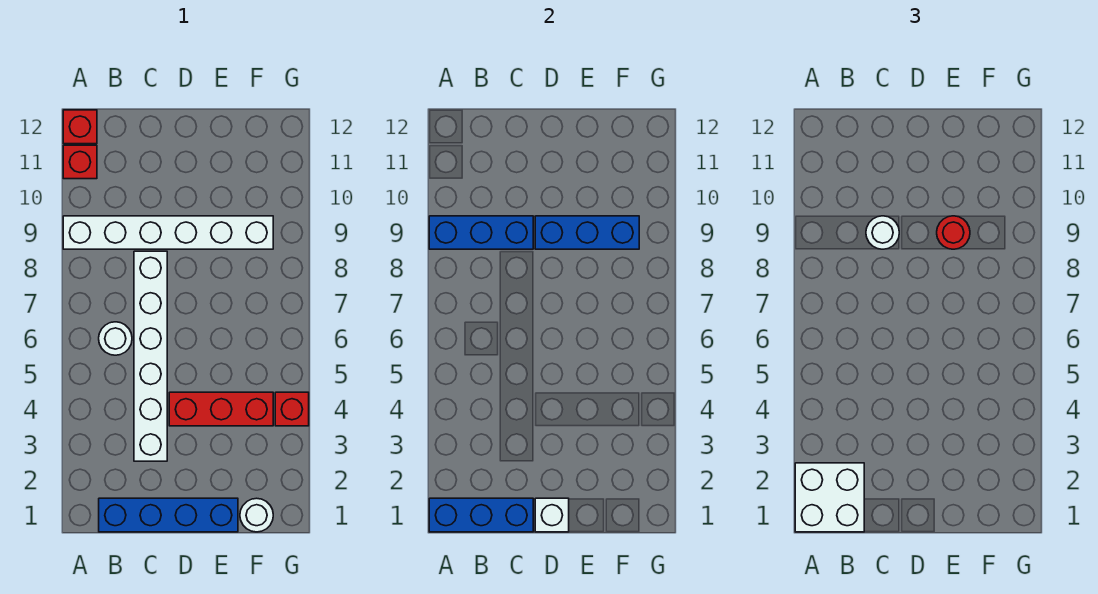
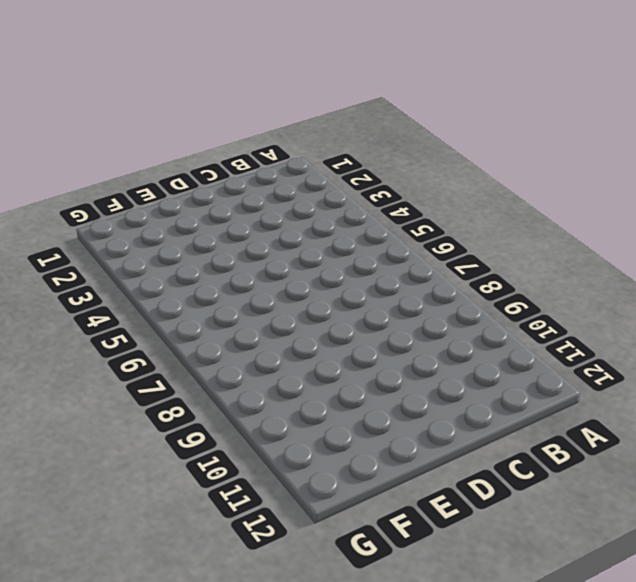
none -> white 1x6 brick [63,216,273,249]
none -> red 1x1 brick [63,145,97,179]
none -> red 1x1 brick [63,110,97,144]

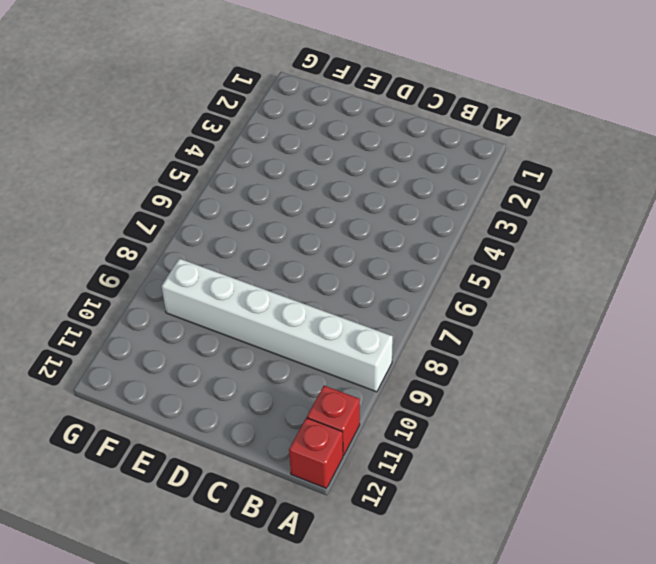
none -> blue 1x4 brick [99,498,238,532]
none -> white 1x1 round brick [99,322,132,355]
none -> white 1x6 brick [134,251,167,461]

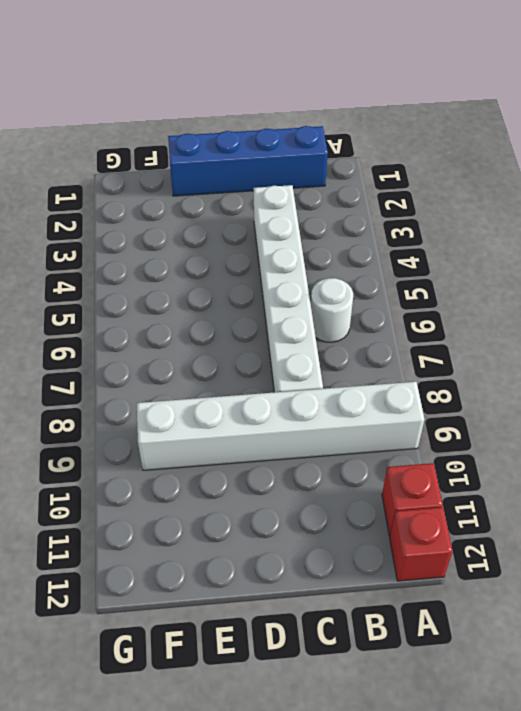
none -> red 1x3 brick [169,392,273,426]
none -> white 1x1 round brick [240,498,273,532]
none -> red 1x1 brick [275,392,309,426]

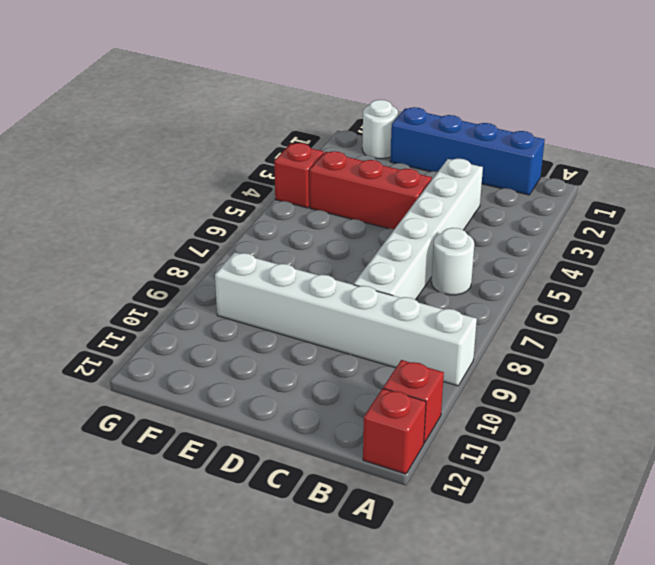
none -> blue 1x3 brick [429,498,533,532]
none -> blue 1x3 brick [429,216,533,249]
none -> white 1x1 brick [535,498,569,532]

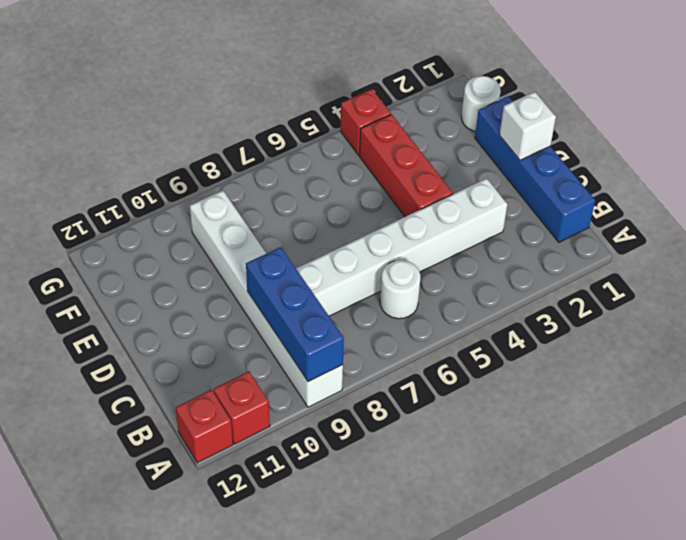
none -> blue 1x3 brick [429,498,533,532]
none -> blue 1x3 brick [535,216,639,249]
none -> white 2x2 brick [795,463,864,532]

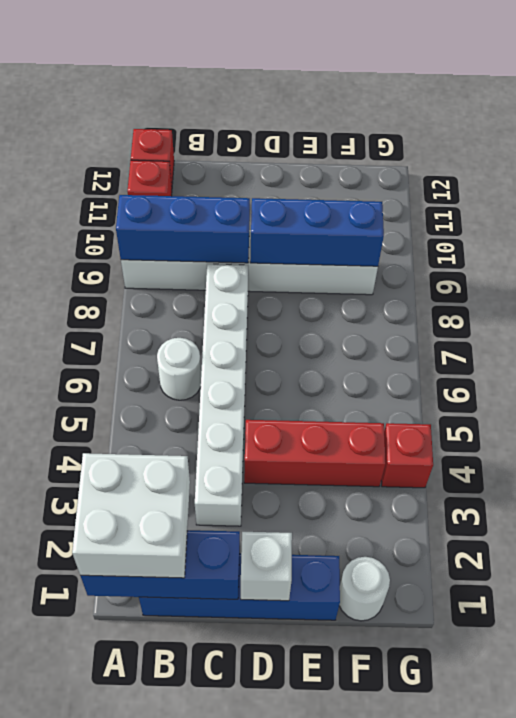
none -> white 1x1 round brick [866,216,899,249]
none -> red 1x1 round brick [937,216,970,249]

